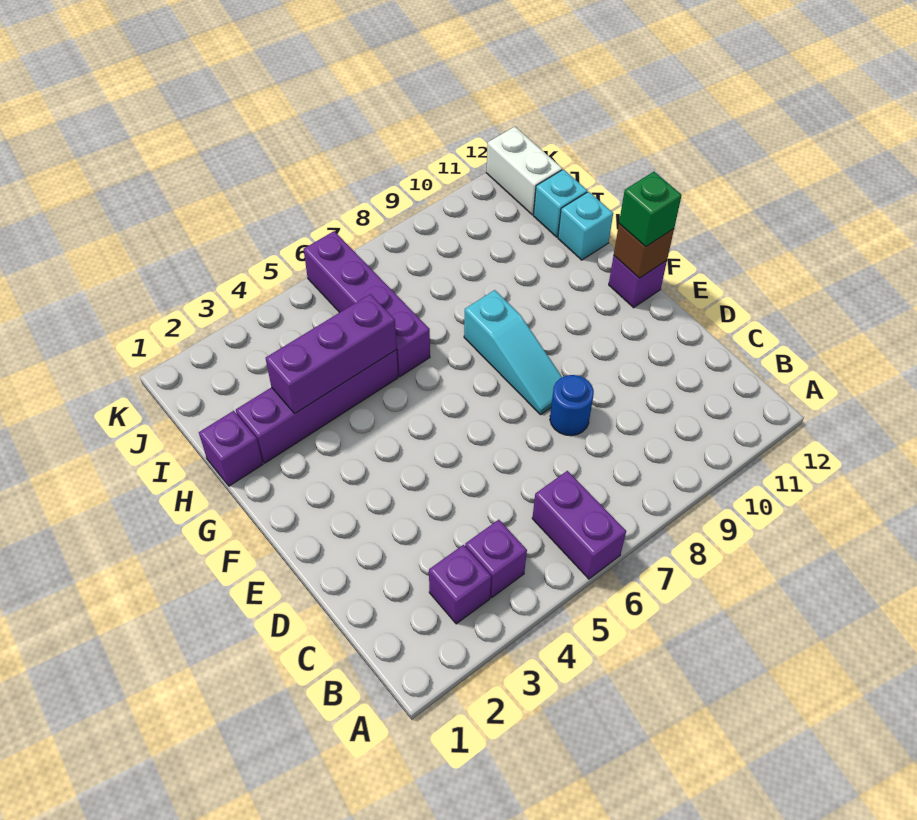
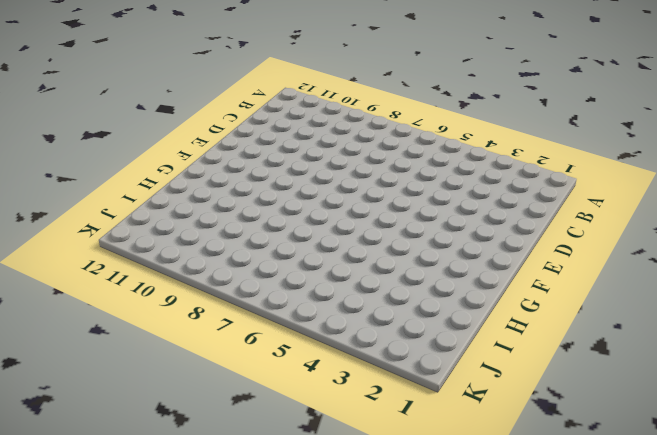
none -> purple 1x2 brick [532,471,626,579]
none -> purple 1x1 brick [429,545,491,624]
none -> purple 1x1 brick [465,520,527,598]

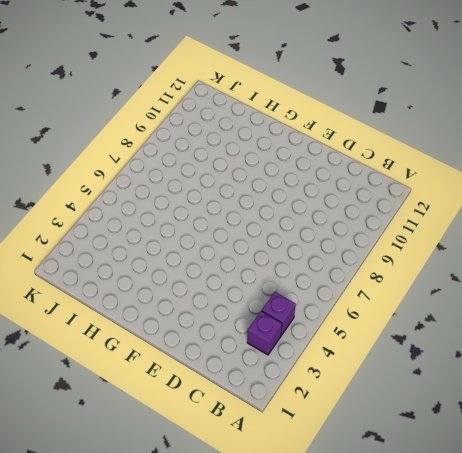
none -> purple 1x2 brick [532,471,626,579]
none -> blue 1x1 round brick [550,375,594,436]
none -> cyan 1x3 slope [464,290,562,415]

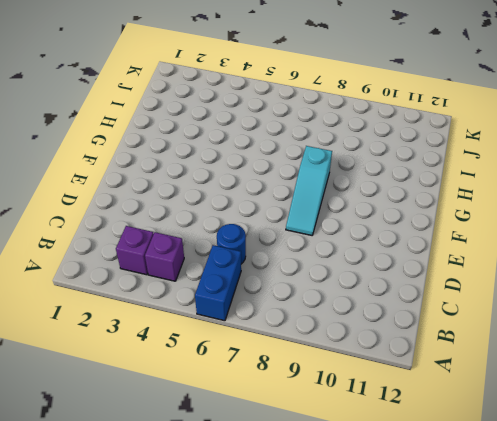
blue 1x2 brick [195,245,241,321] -> purple 1x2 brick [532,471,626,579]
blue 1x1 round brick [217,224,246,264] -> blue 1x1 round brick moved to [550,375,594,436]
none -> purple 1x1 brick [609,256,667,308]
none -> purple 1x1 brick [199,411,263,486]
none -> purple 1x4 brick [236,350,398,463]

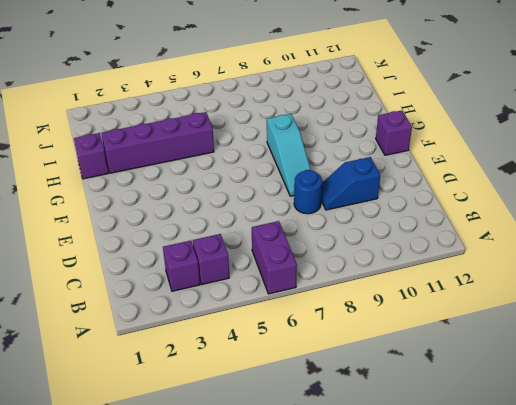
blue 1x2 slope [321,157,380,210] -> none
none -> purple 1x4 brick [304,231,430,377]
none -> cyan 1x1 brick [558,192,613,260]
none -> cyan 1x1 brick [534,169,587,237]

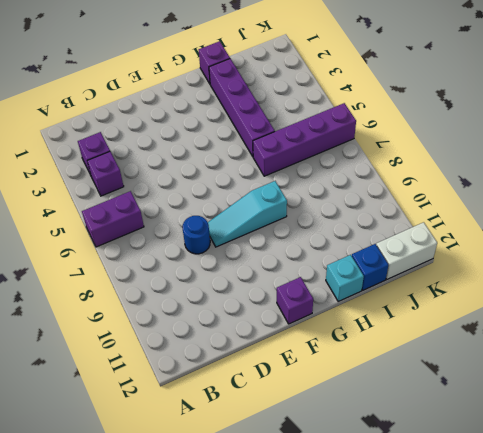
blue 1x1 brick [352,244,388,290] -> cyan 1x1 brick [534,169,587,237]
none -> brown 1x1 brick [614,224,674,278]
none -> purple 1x3 brick [266,294,397,414]
none -> green 1x1 brick [619,172,682,247]

